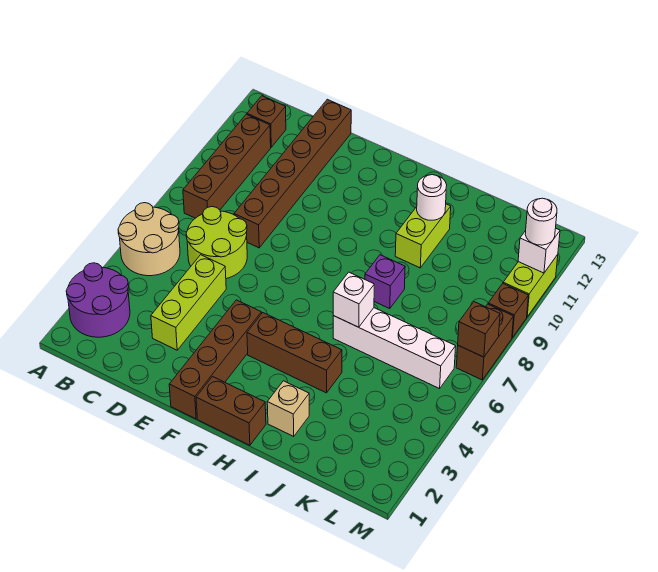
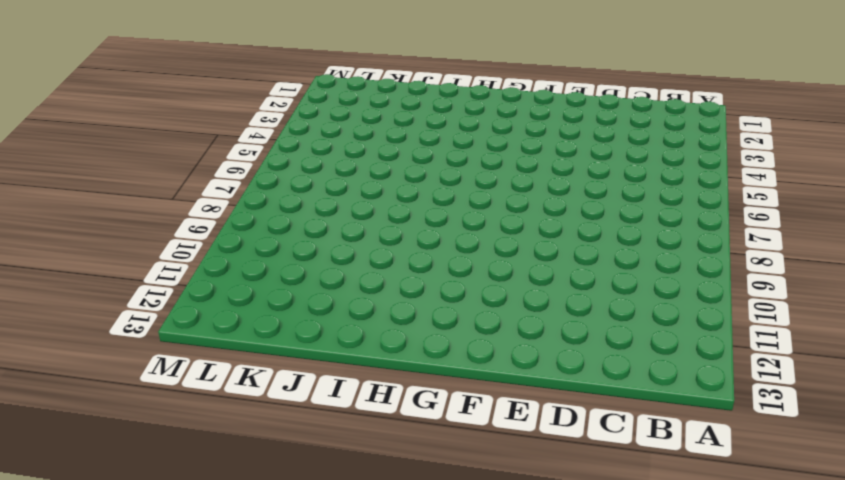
none -> purple 2x2 round brick [66,263,130,337]
none -> tan 2x2 round brick [118,203,180,276]
none -> brown 1x4 brick [183,114,271,218]

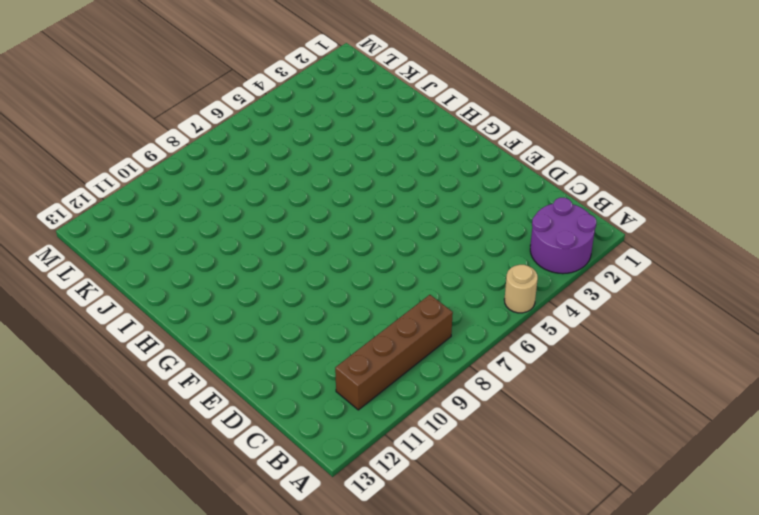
tan 1x1 round brick [504,265,538,313] -> tan 2x2 round brick [118,203,180,276]
none -> brown 1x1 brick [247,96,286,147]
none -> lime 2x2 round brick [186,207,247,279]
none -> lime 1x3 brick [151,255,226,350]

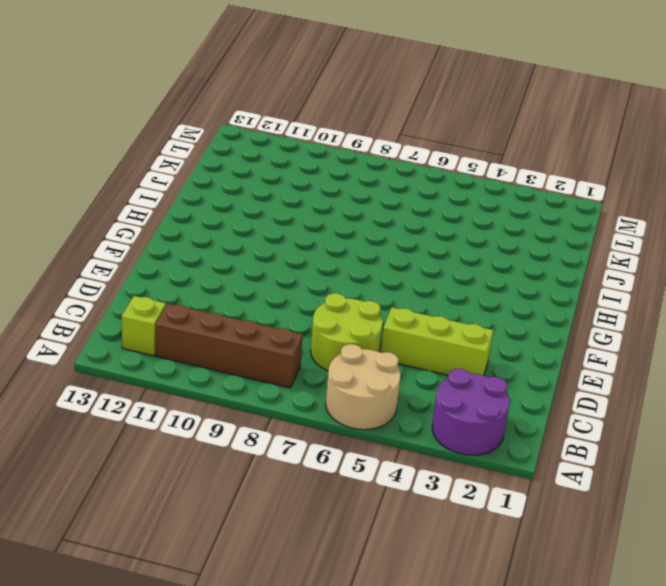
lime 1x1 brick [122,296,166,356] -> brown 1x1 brick [247,96,286,147]
none -> brown 1x6 brick [234,99,351,248]
none -> brown 1x4 brick [169,300,262,419]
none -> brown 1x2 brick [196,377,266,445]

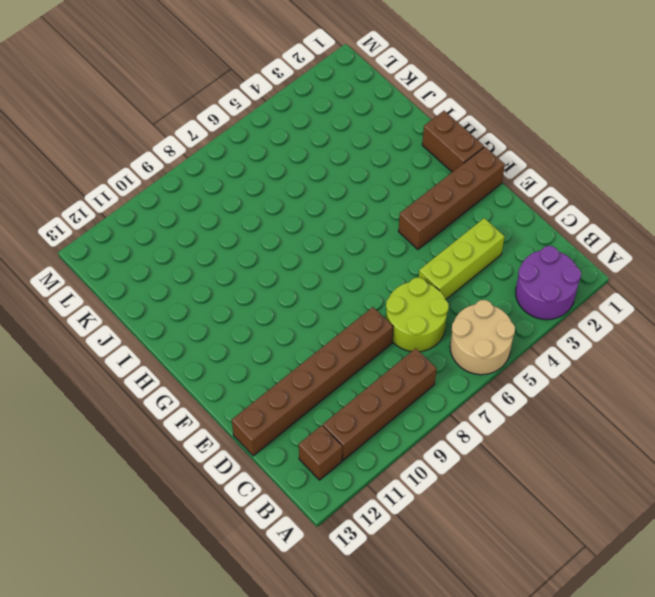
none -> brown 1x3 brick [247,313,342,393]
none -> tan 1x1 brick [267,381,309,436]
none -> white 1x4 brick [333,308,456,389]

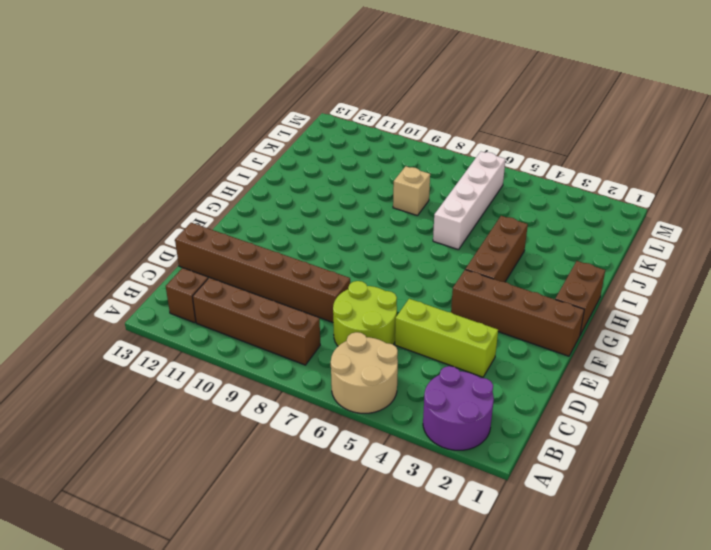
tan 1x1 brick [393,166,430,216] -> tan 1x1 brick moved to [267,381,309,436]
none -> purple 1x1 brick [365,255,405,309]
none -> lime 1x2 brick [395,204,451,268]
none -> brown 1x2 brick [456,304,514,380]

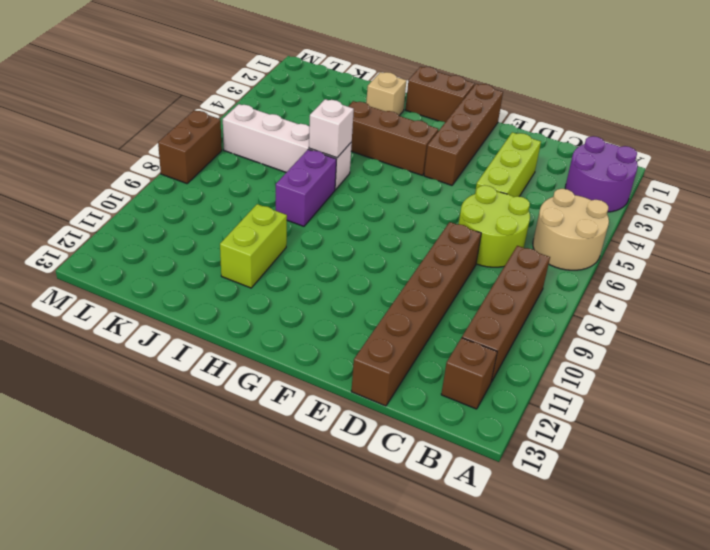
purple 1x2 brick [276,149,336,226] -> purple 1x1 brick [365,255,405,309]
none -> brown 1x1 brick [488,283,528,338]
none -> lime 1x2 brick [503,255,558,317]
none -> white 1x1 round brick [417,175,447,220]

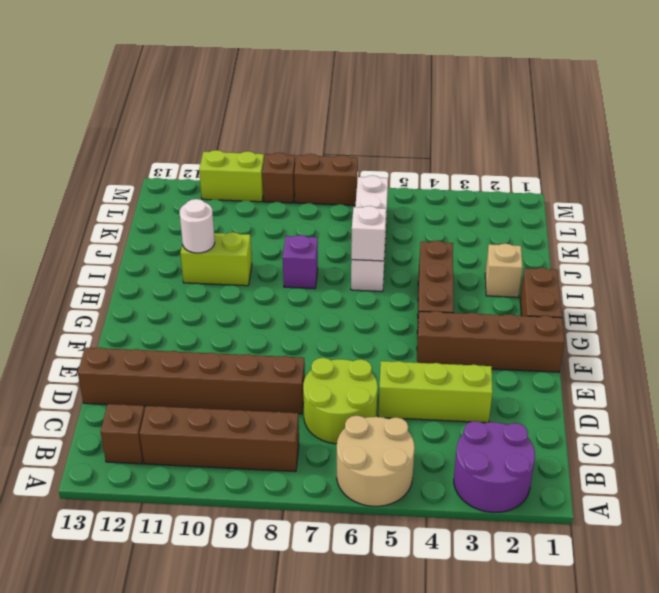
none -> brown 1x1 brick [458,302,500,357]
none -> white 1x1 brick [518,228,560,273]
none -> white 1x1 round brick [525,198,557,245]

